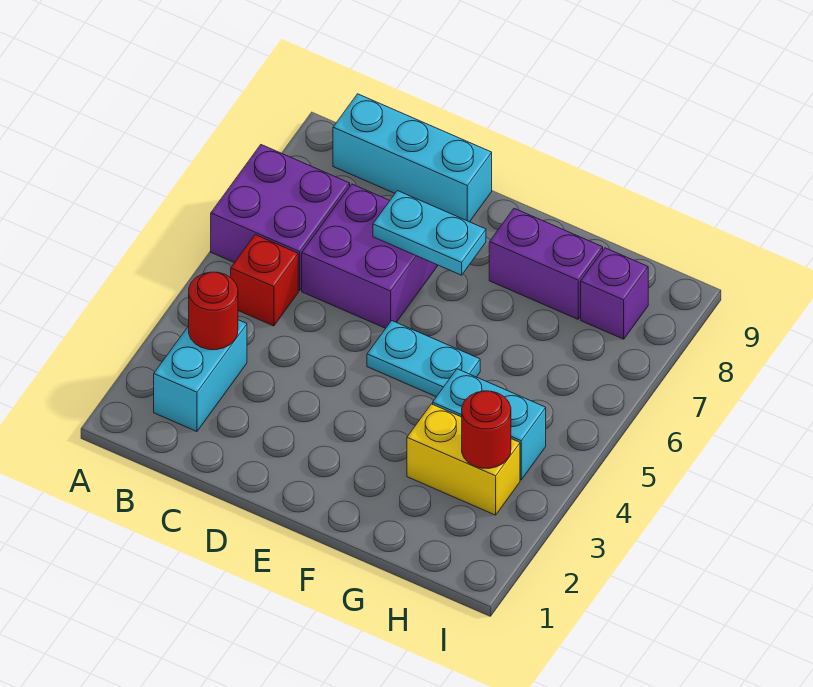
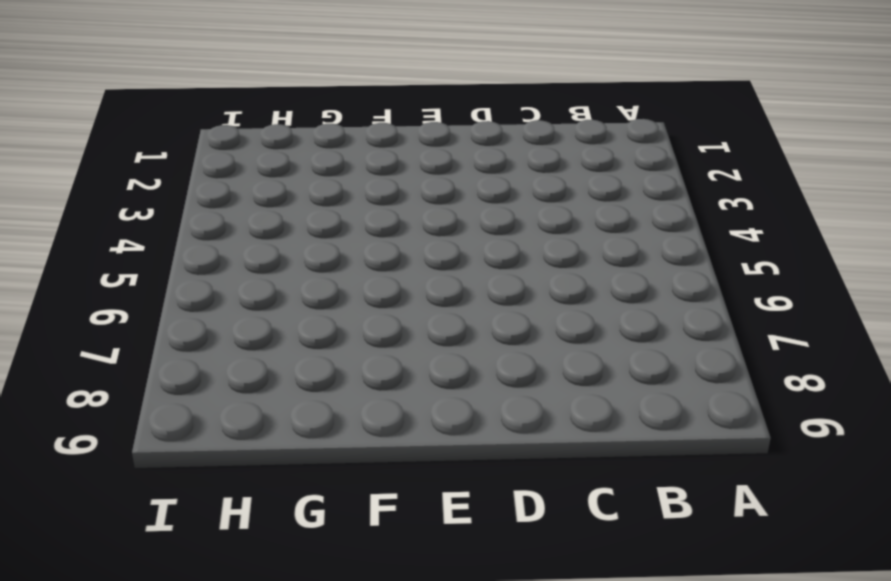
none -> purple 2x2 brick [211,145,350,291]
none -> cyan 1x2 brick [154,320,247,431]
none -> red 1x1 brick [231,235,298,326]

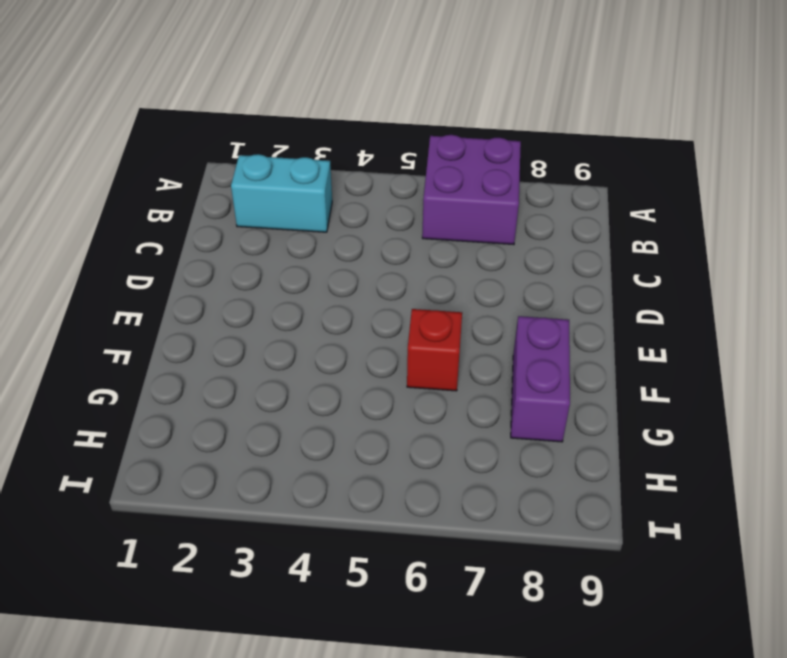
red 1x1 brick [407,309,462,391] -> red 1x1 brick moved to [231,235,298,326]
none -> cyan 1x3 brick [333,94,492,222]
none -> purple 2x2 brick [302,184,438,328]
none -> cyan 1x2 plate [367,321,480,397]

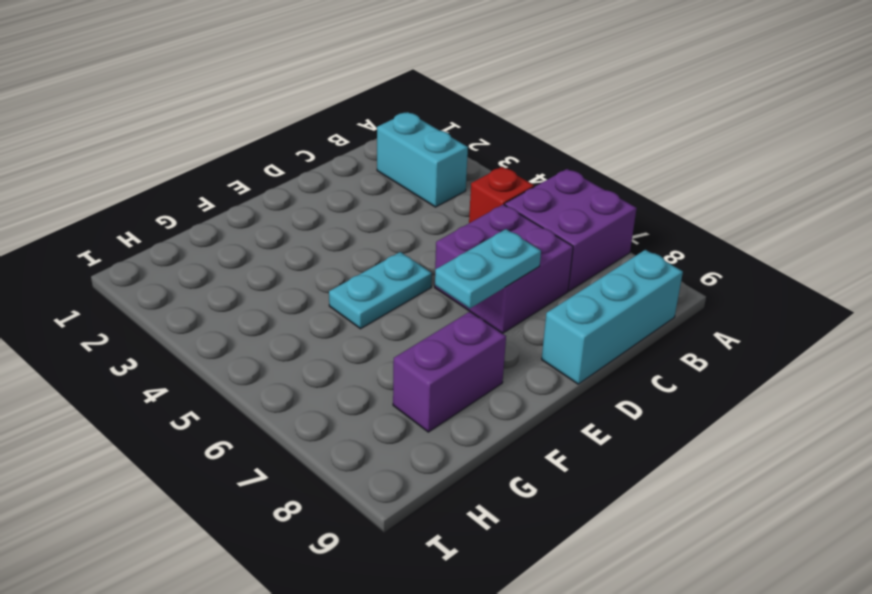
none -> yellow 1x2 brick [407,404,520,515]
none -> cyan 1x2 brick [433,369,546,480]
none -> purple 1x1 brick [581,248,648,339]

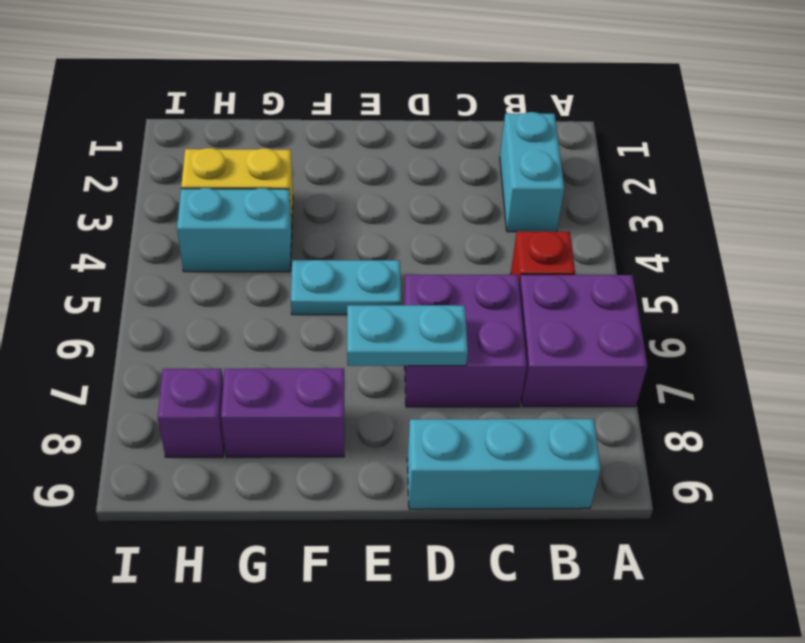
none -> red 1x1 round brick [189,272,238,350]
none -> red 1x1 round brick [462,391,511,468]

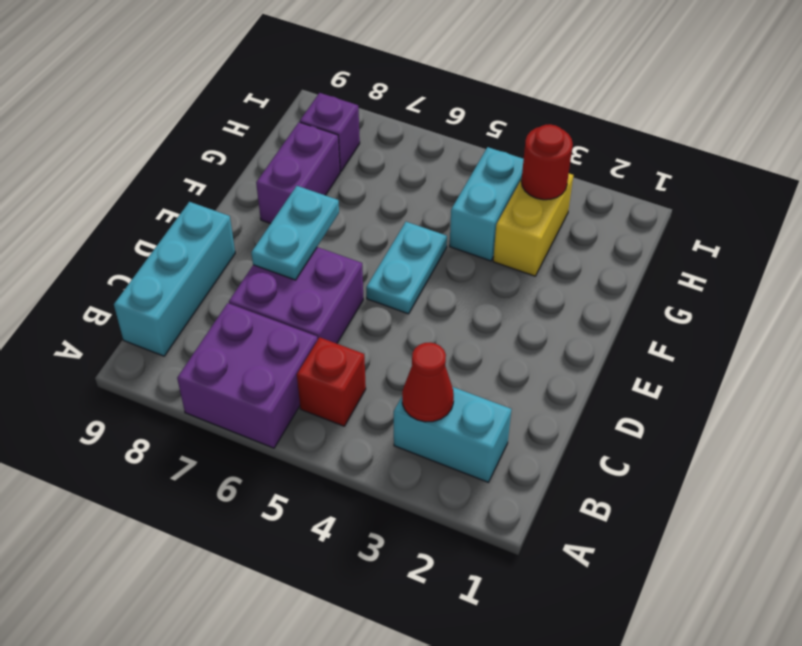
red 1x1 cone [402,343,454,422] -> red 1x1 round brick [189,272,238,350]

